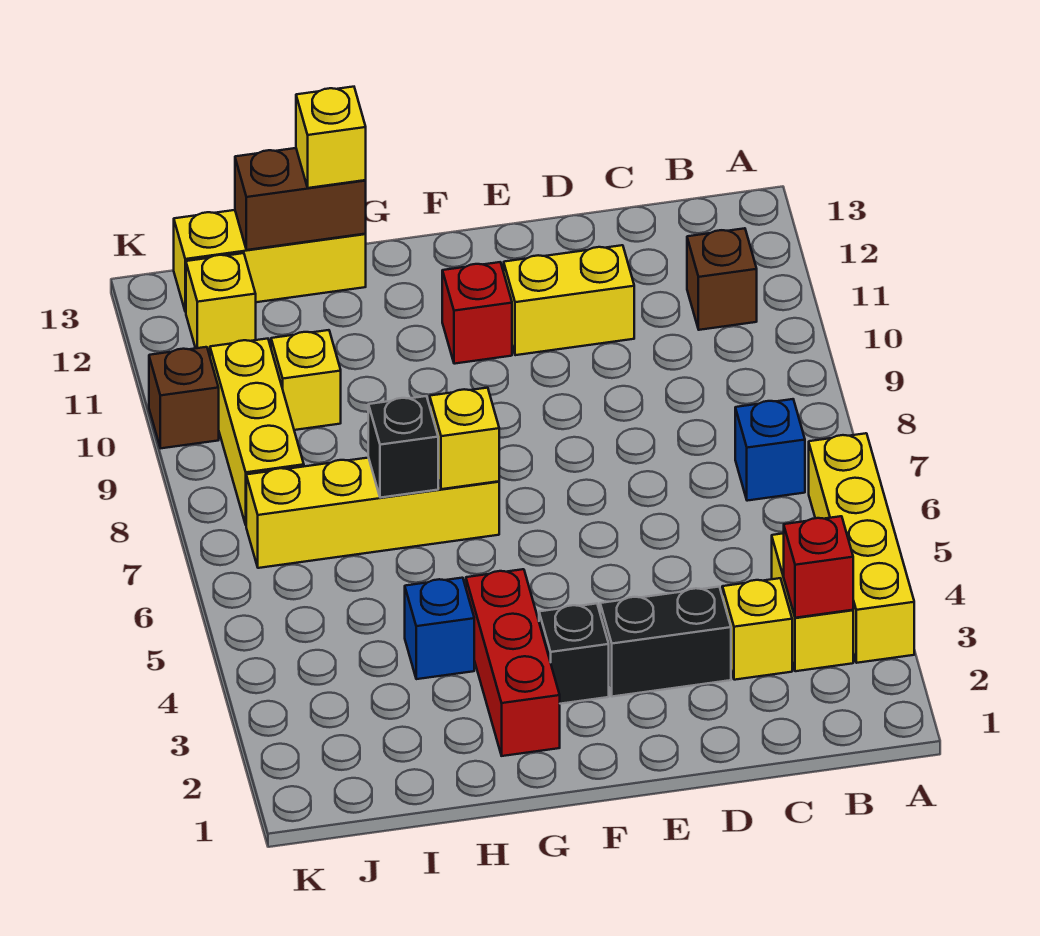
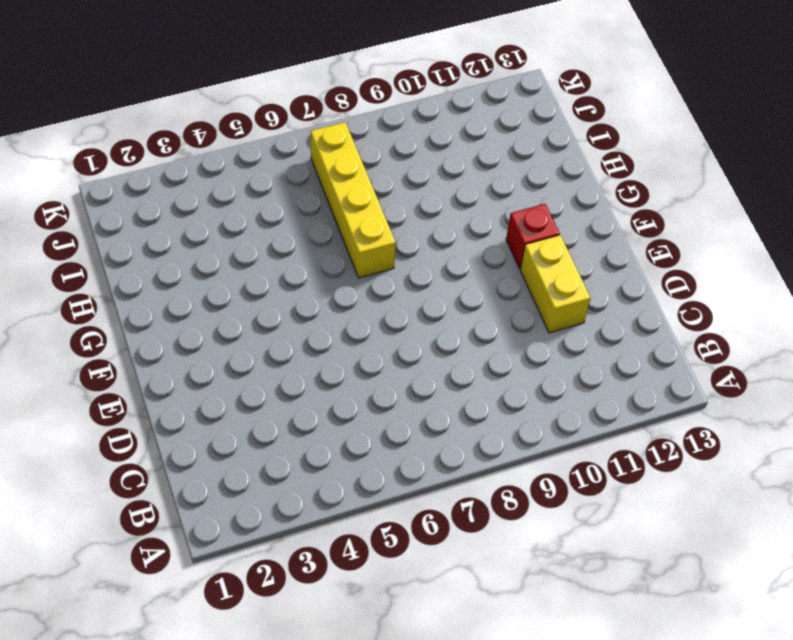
none -> yellow 1x4 brick [809,433,914,663]
none -> yellow 1x2 brick [772,533,853,671]
none -> blue 1x1 brick [735,399,805,501]

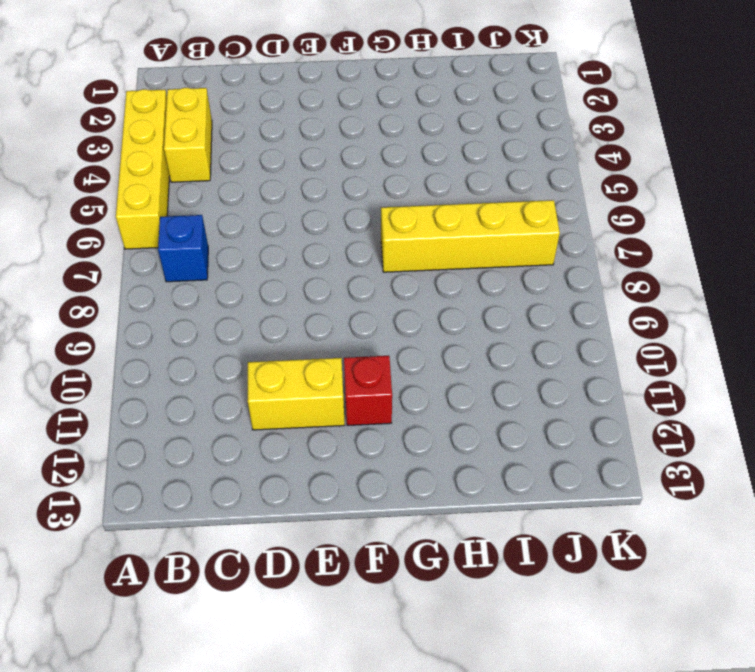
none -> brown 1x1 brick [687,228,757,330]
none -> yellow 1x1 brick [722,578,792,680]
none -> black 1x2 brick [600,587,731,697]

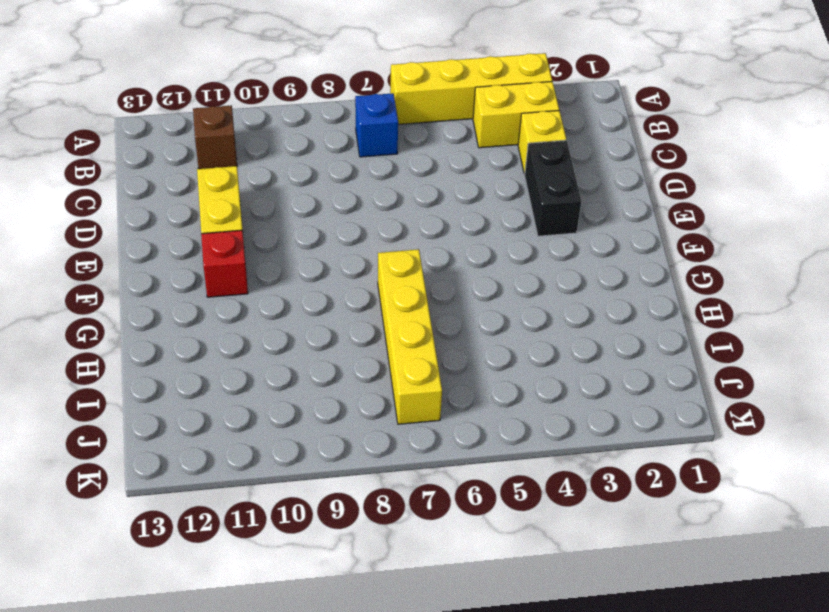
none -> black 1x1 brick [539,604,609,704]
none -> red 1x3 brick [466,569,560,756]
none -> blue 1x1 brick [405,578,474,679]

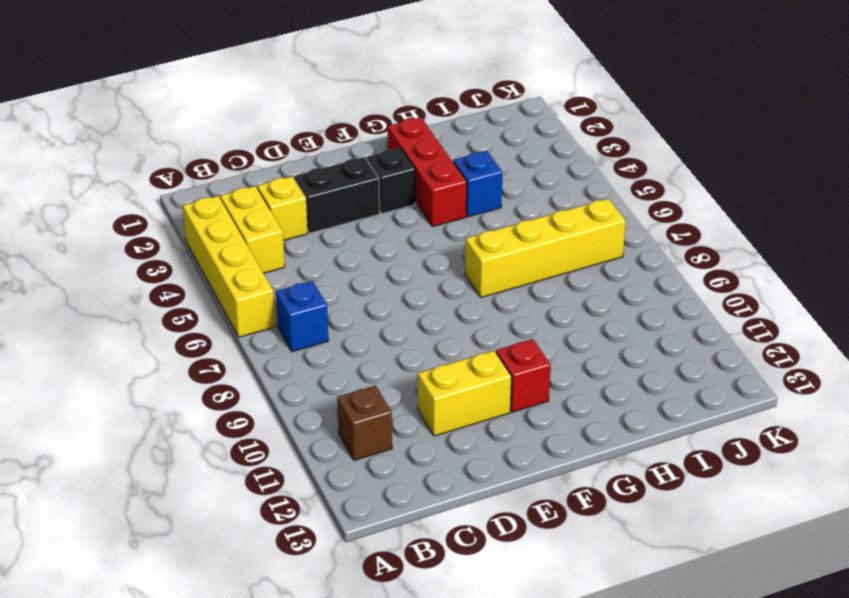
none -> yellow 1x3 brick [174,210,366,312]
none -> yellow 1x1 brick [271,330,341,430]
none -> yellow 1x3 brick [210,339,304,525]

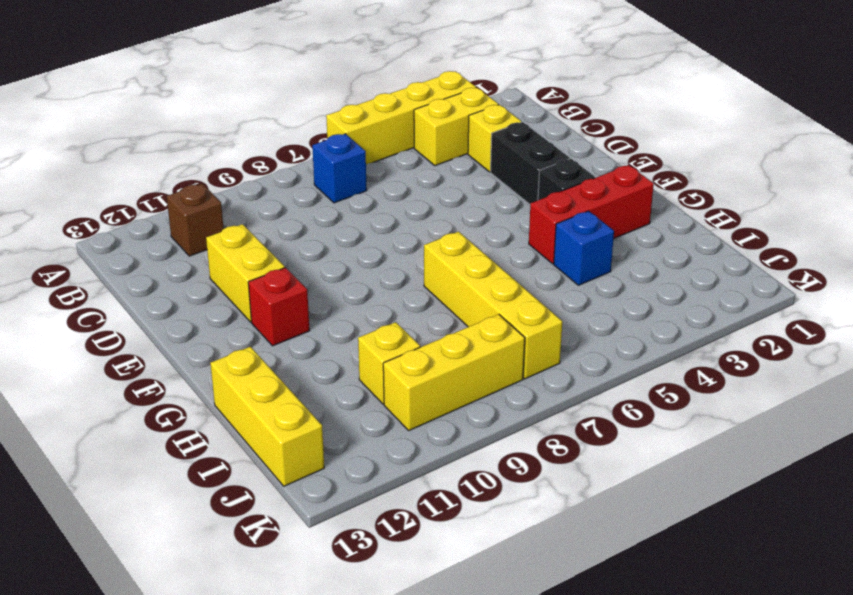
none -> yellow 1x1 brick [186,253,256,353]
none -> brown 1x1 brick [149,347,219,448]
none -> red 1x1 brick [784,516,853,618]

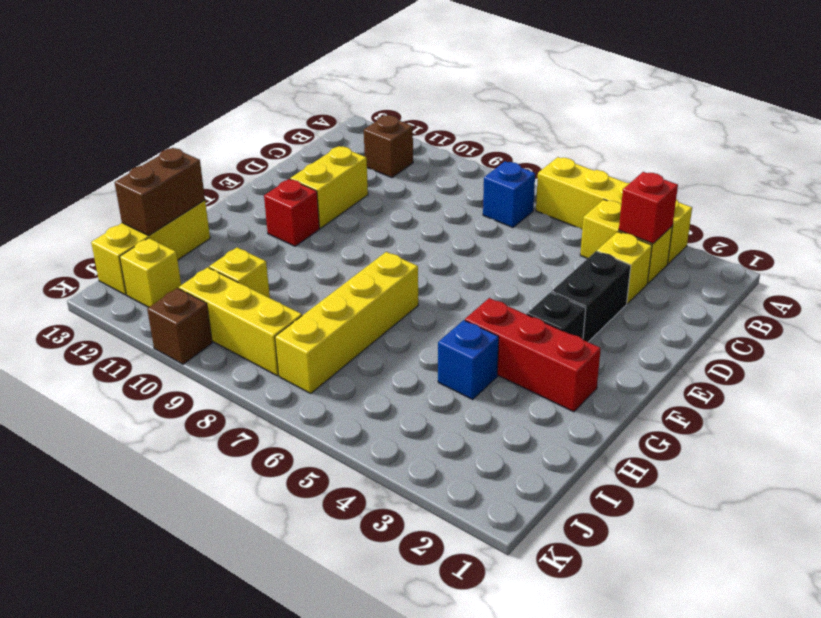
none -> yellow 1x1 brick [430,388,499,489]
none -> black 1x1 brick [368,396,438,498]
none -> yellow 1x1 brick [296,87,366,188]

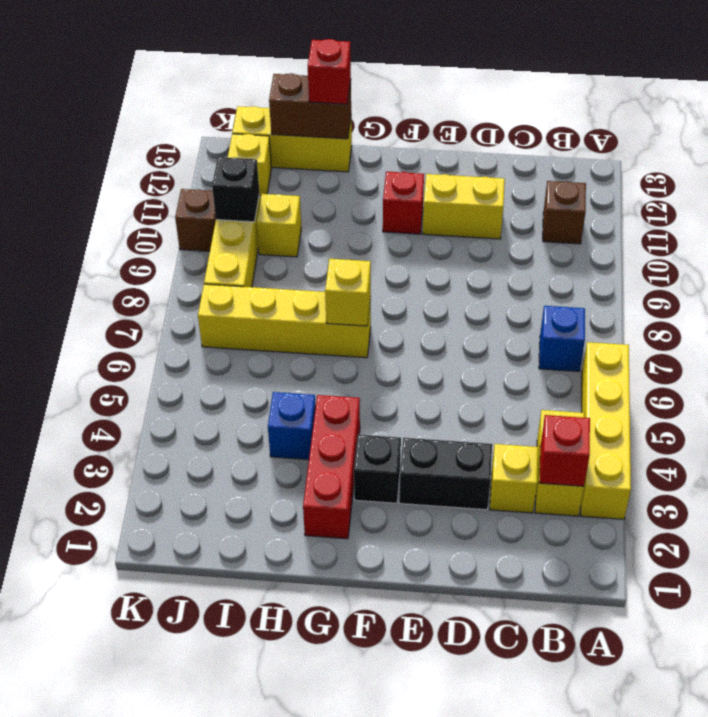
red 1x1 brick [308,39,351,104] -> yellow 1x1 brick [296,87,366,188]
black 1x1 brick [212,157,259,222] -> black 1x1 brick moved to [368,396,438,498]

